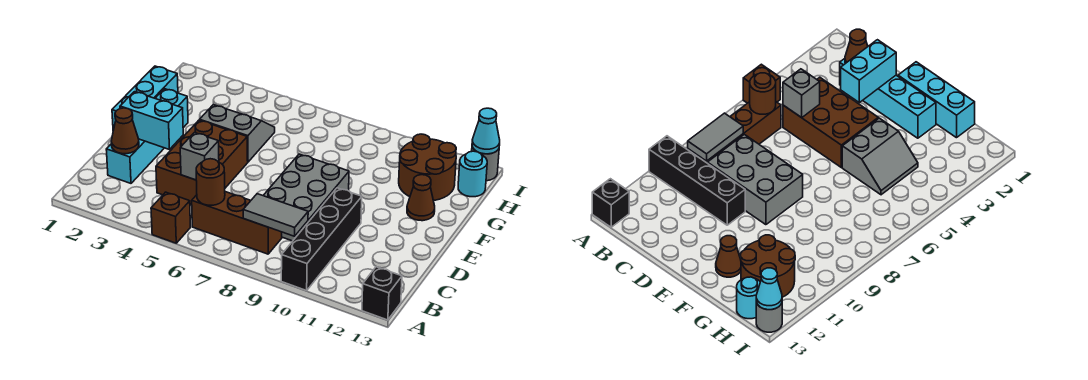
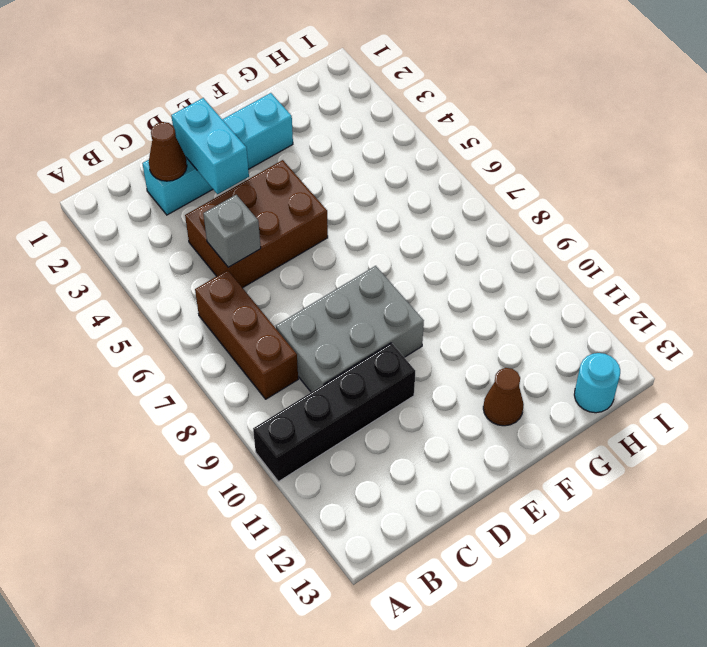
none -> brown 1x1 brick [151,192,190,243]
none -> black 1x1 brick [362,267,402,320]
none -> cyan 1x3 brick [112,66,178,131]

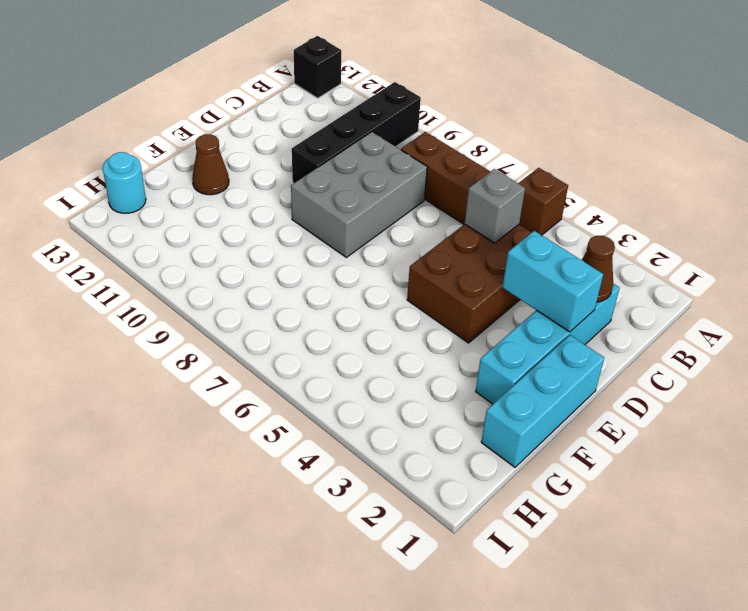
none -> grey 2x2 slope [200,105,275,162]
none -> brown 2x2 round brick [399,134,456,200]
none -> grey 1x1 round brick [472,147,499,181]

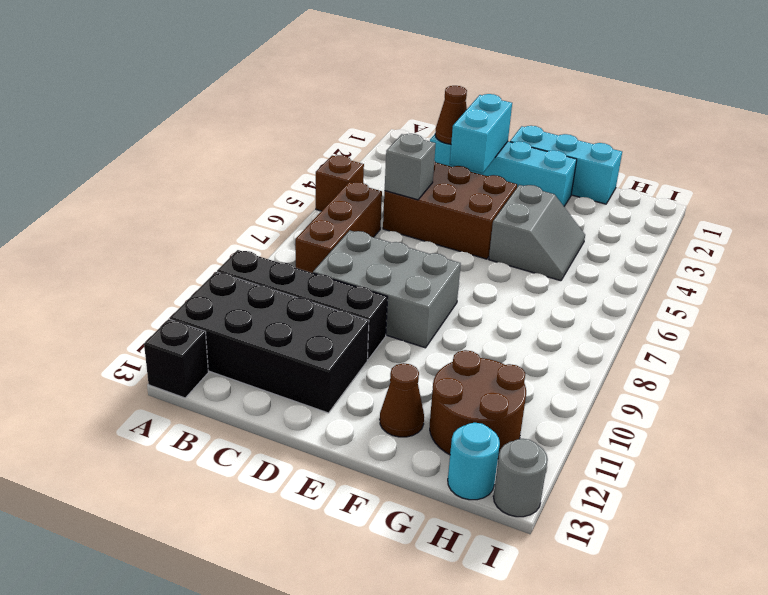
black 2x4 brick [170,272,369,413] -> none
none -> brown 1x1 round brick [196,159,225,205]
none -> grey 1x2 tile [243,194,308,236]
none -> cyan 1x1 cone [472,108,500,154]

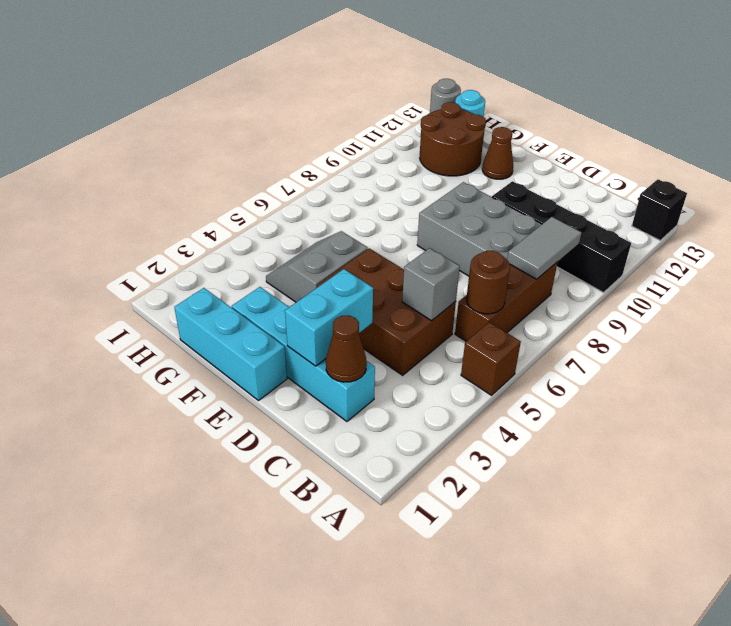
none -> cyan 1x1 cone [472,108,500,154]

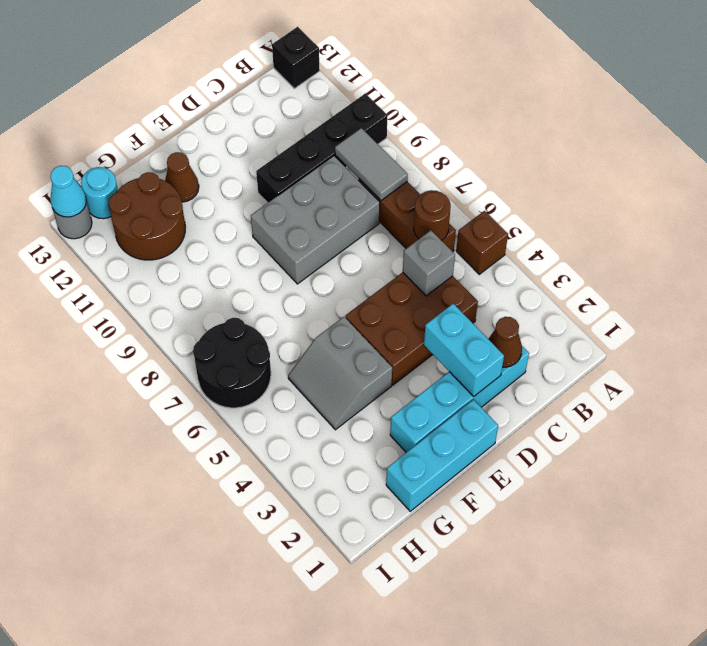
black 2x2 round brick [193,318,271,408] -> none

